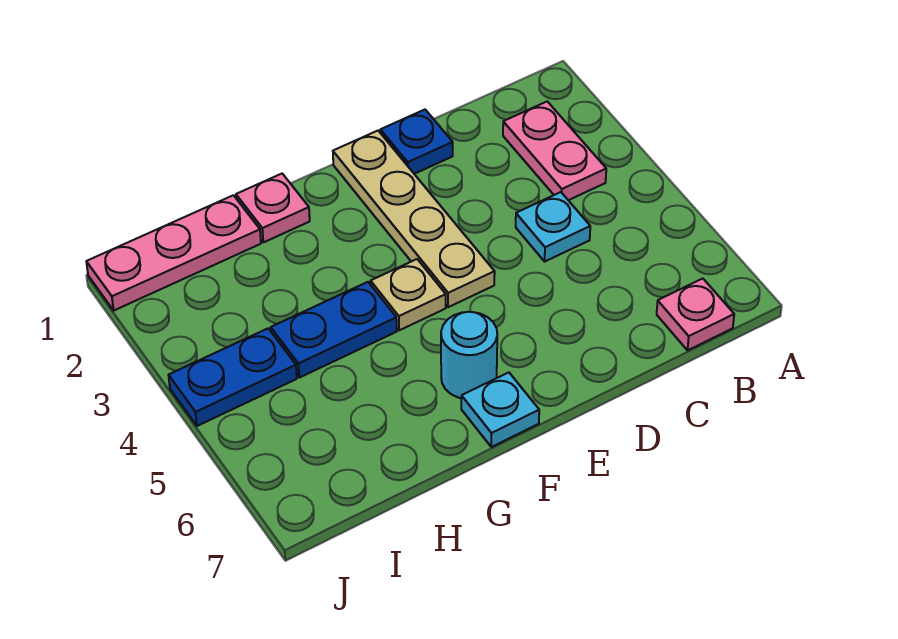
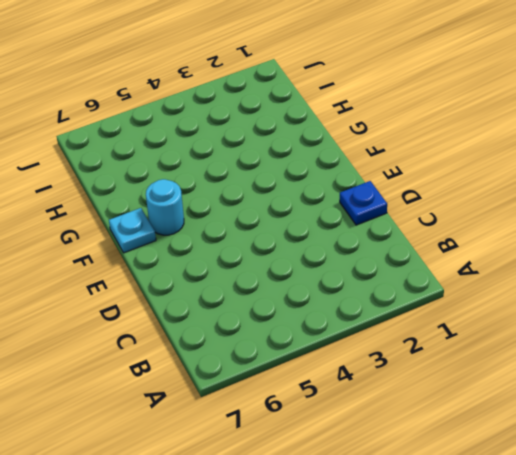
none -> pink 1x2 plate [503,102,606,200]
none -> pink 1x1 plate [657,279,734,350]
none -> cyan 1x1 plate [516,192,590,261]

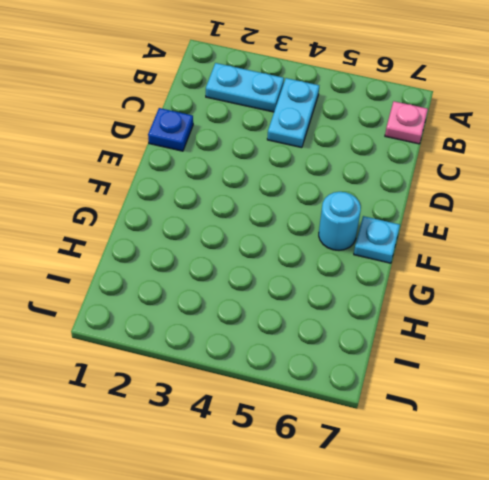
cyan 1x2 plate [206,63,284,112] -> pink 1x2 plate [503,102,606,200]
cyan 1x2 plate [267,78,319,148] -> cyan 1x1 plate [516,192,590,261]
none -> tan 1x4 plate [333,131,495,307]
none -> tan 1x1 plate [371,259,446,330]
none -> pink 1x1 plate [236,174,310,242]

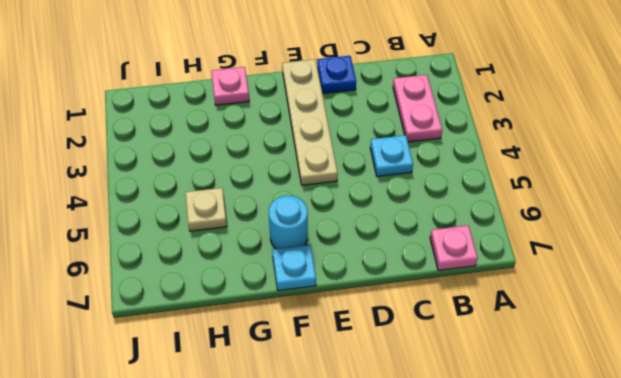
tan 1x1 plate [185,188,227,231] -> tan 1x1 plate moved to [371,259,446,330]
none -> blue 1x2 plate [271,282,397,378]
none -> pink 1x3 plate [86,195,261,310]
none -> blue 1x2 plate [169,329,297,426]

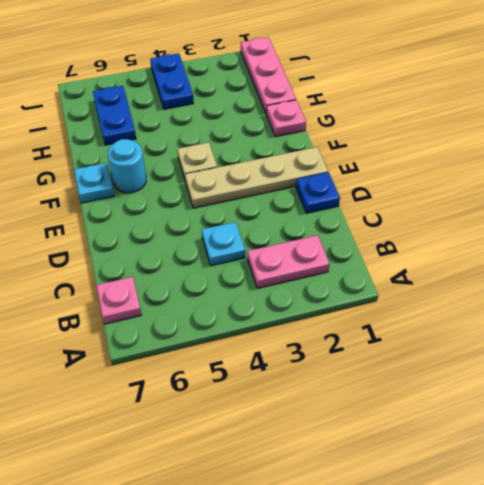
blue 1x2 plate [93,86,136,145] -> blue 1x2 plate moved to [271,282,397,378]

